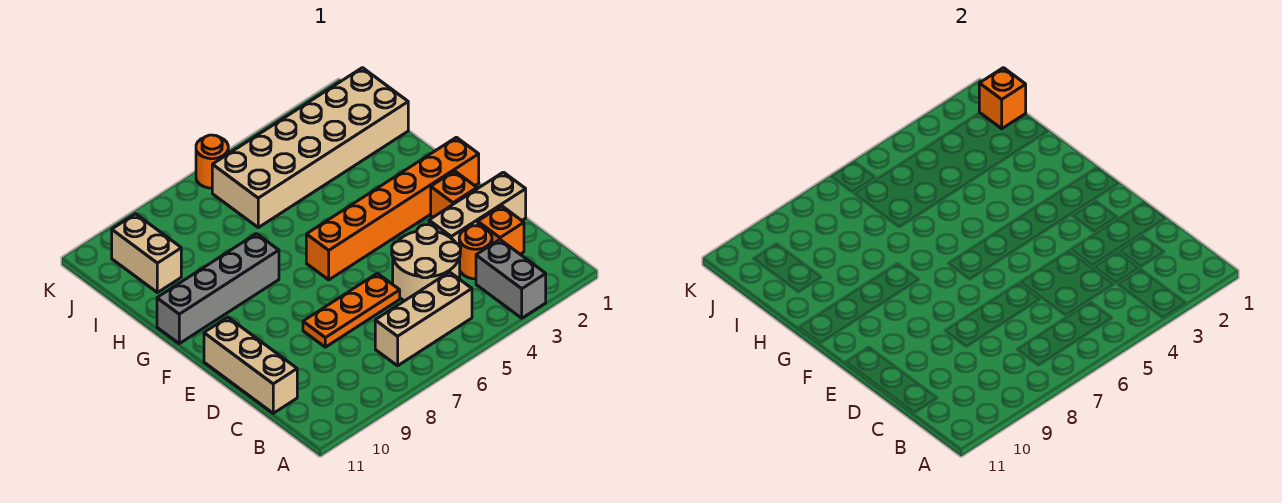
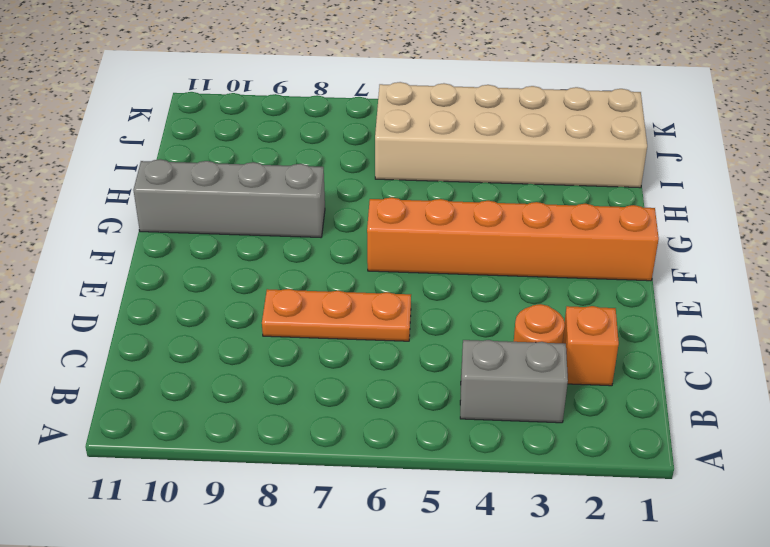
grey 1x2 brick [460,340,568,423] -> grey 1x2 brick turned to [476,240,546,318]
none -> tan 1x3 brick [375,272,472,366]
none -> tan 2x2 round brick [392,225,461,301]
none -> tan 1x3 brick [204,317,297,413]

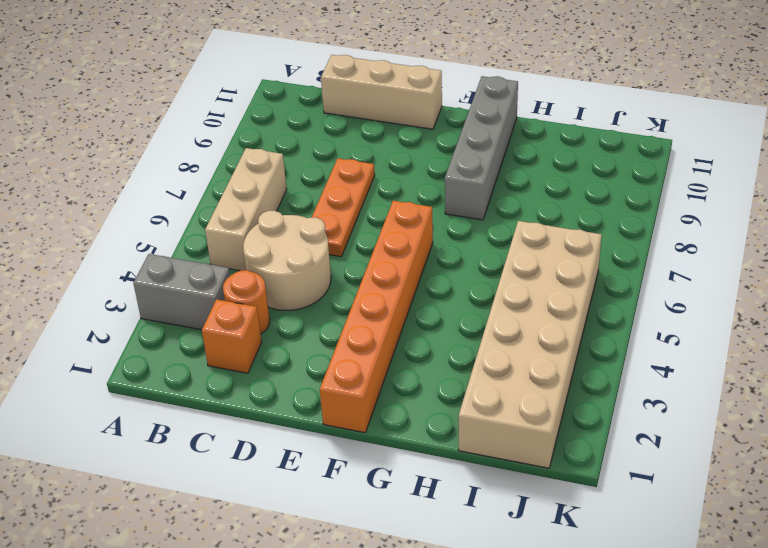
none -> tan 1x3 brick [429,172,526,245]
none -> orange 1x1 brick [431,171,477,217]
none -> tan 1x2 brick [112,214,181,293]

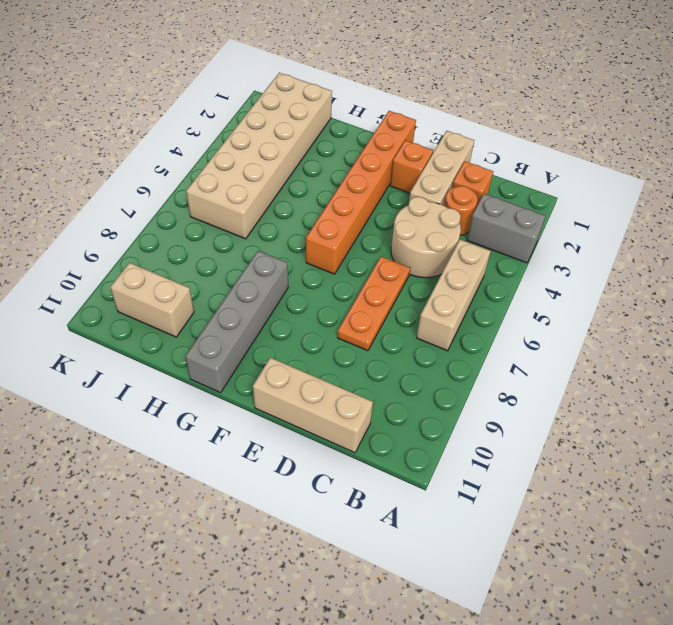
none -> orange 1x1 round brick [196,135,228,188]
none -> orange 1x1 brick [979,68,1026,129]

